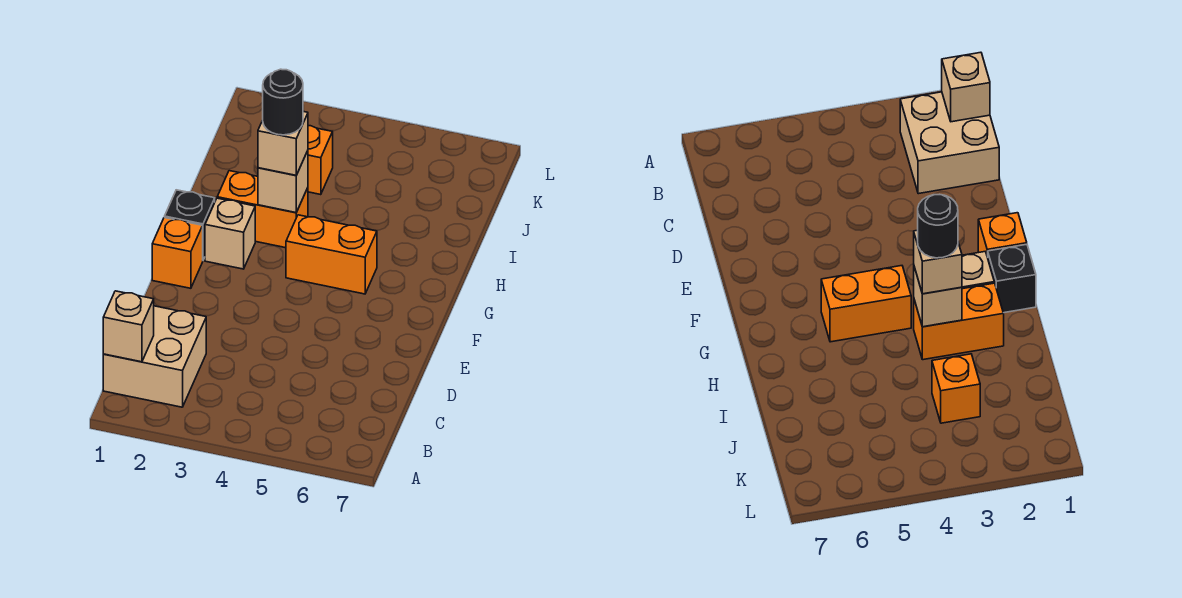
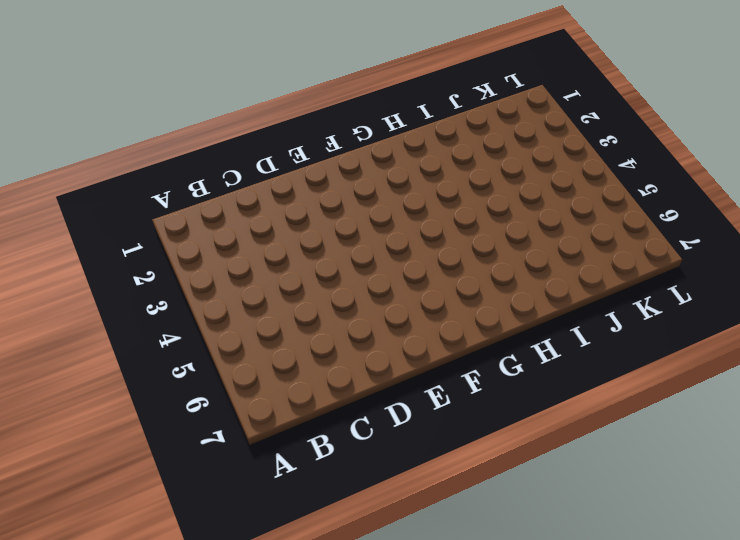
none -> tan 2x2 brick [103,306,206,407]
none -> orange 1x1 brick [152,218,203,288]

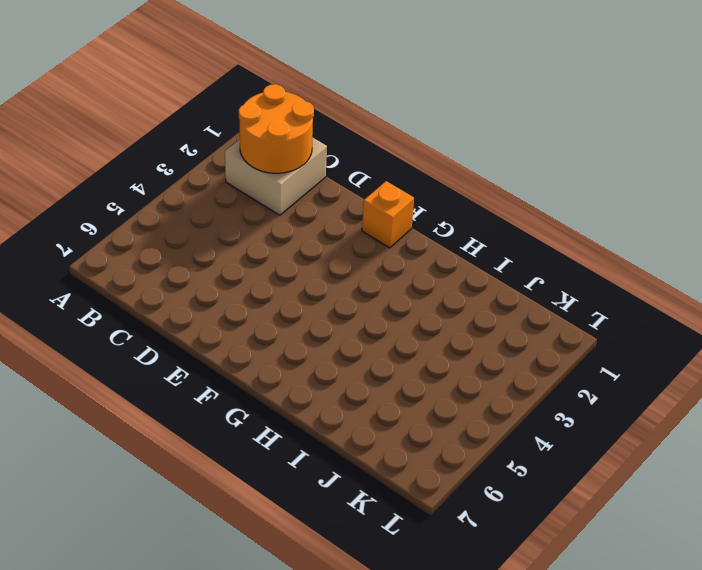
orange 2x2 round brick [239,84,314,173] -> tan 1x1 brick [103,291,154,362]
none -> black 1x1 brick [165,190,215,260]
none -> tan 1x1 brick [205,198,255,269]

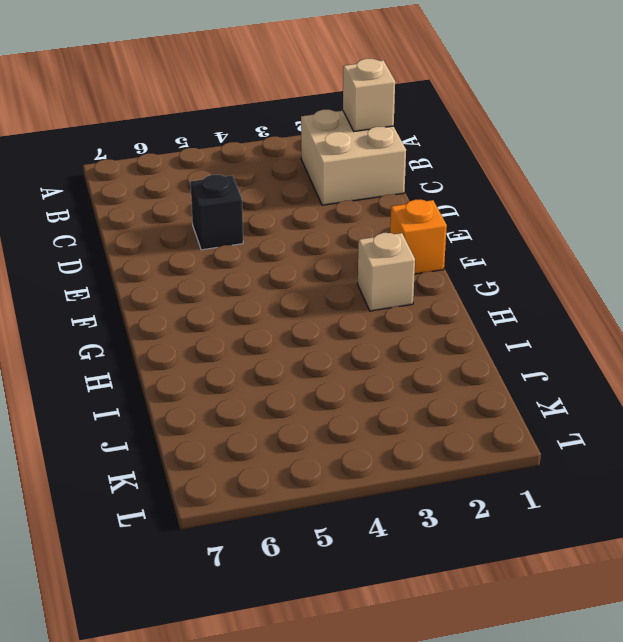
black 1x1 brick [190,175,243,250] -> black 1x1 brick moved to [165,190,215,260]
none -> orange 1x2 brick [286,215,377,294]
none -> orange 1x2 brick [217,171,308,248]

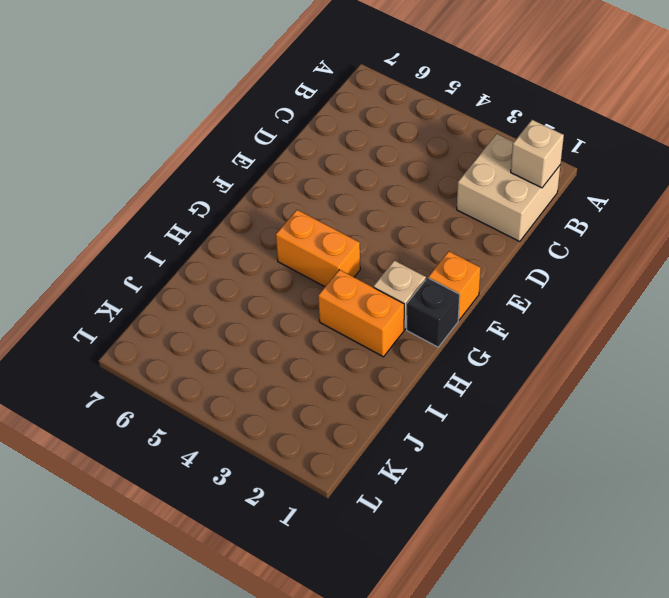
none -> orange 1x1 brick [308,126,333,195]
none -> tan 1x1 brick [258,151,308,213]

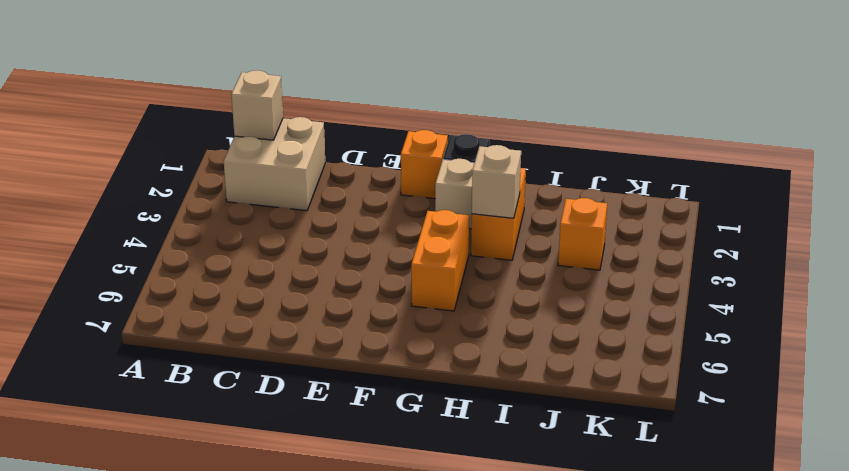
none -> tan 1x1 brick [258,111,308,175]
none -> black 1x1 round brick [263,69,303,135]

